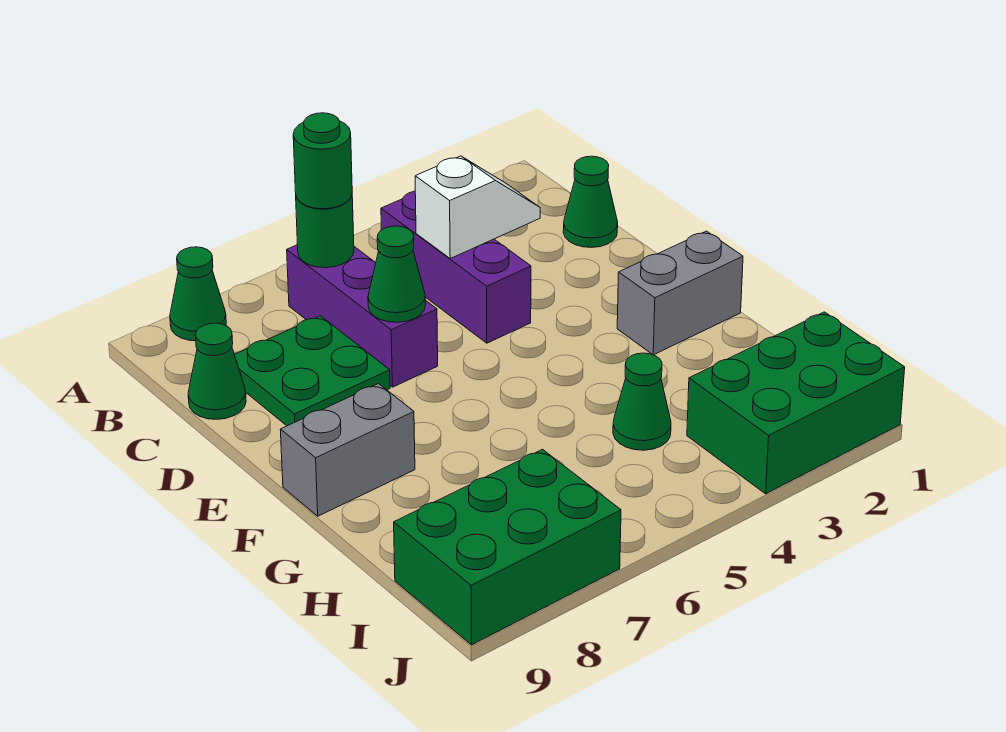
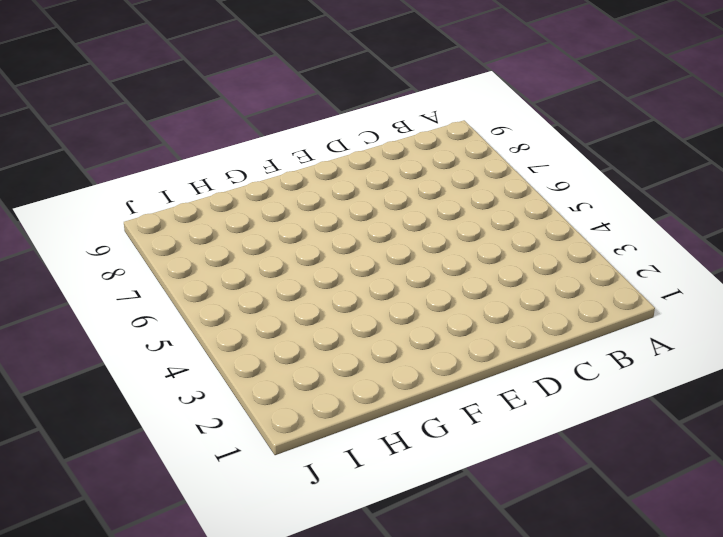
none -> green 1x1 cone [170,247,226,341]
none -> purple 1x3 brick [381,191,531,343]
none -> purple 1x3 brick [287,245,438,387]

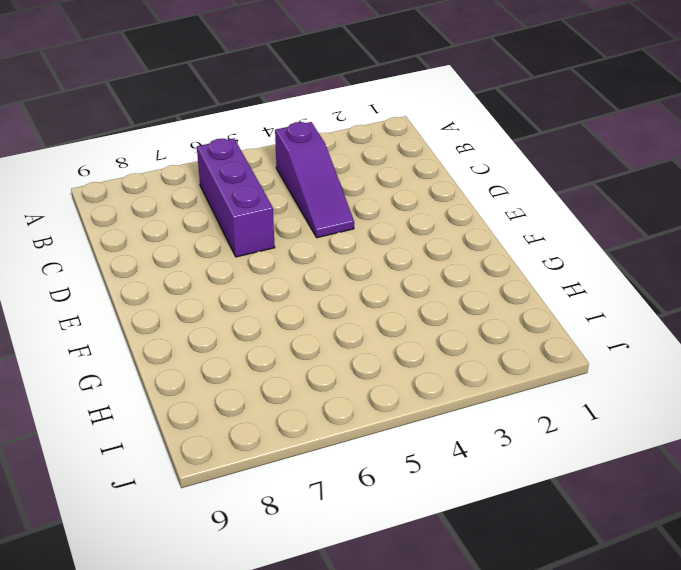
purple 1x3 slope [275,122,354,238] -> purple 1x3 brick [381,191,531,343]
none -> green 1x1 cone [170,247,226,341]
none -> green 1x1 cone [563,156,618,247]
none -> green 2x2 plate [234,316,390,426]

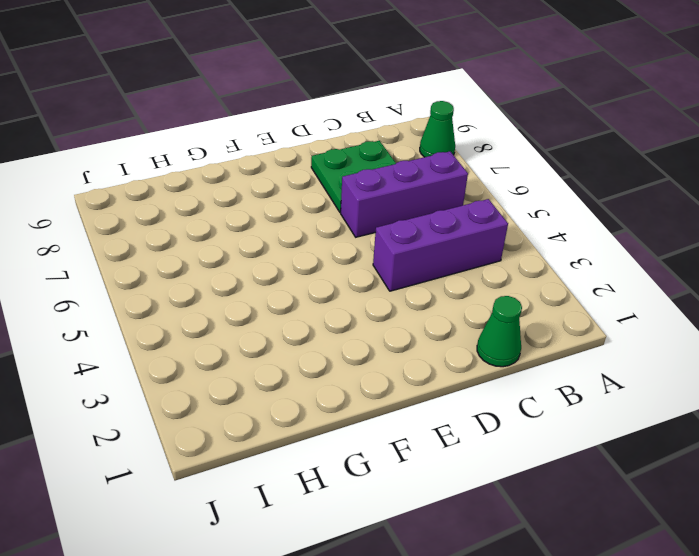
none -> green 1x1 cone [188,323,246,419]
none -> grey 1x2 brick [617,231,743,355]
none -> grey 1x2 brick [280,384,415,516]

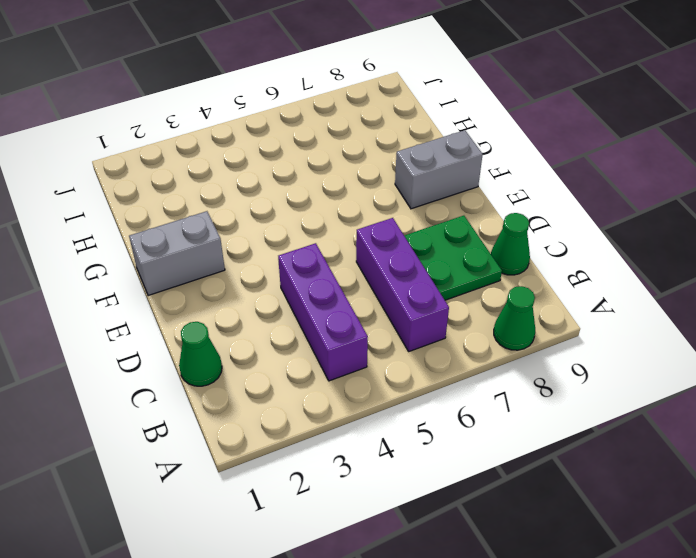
none -> green 1x1 cone [613,353,671,450]
none -> green 2x3 brick [687,312,905,494]
none -> green 2x3 brick [394,449,621,645]

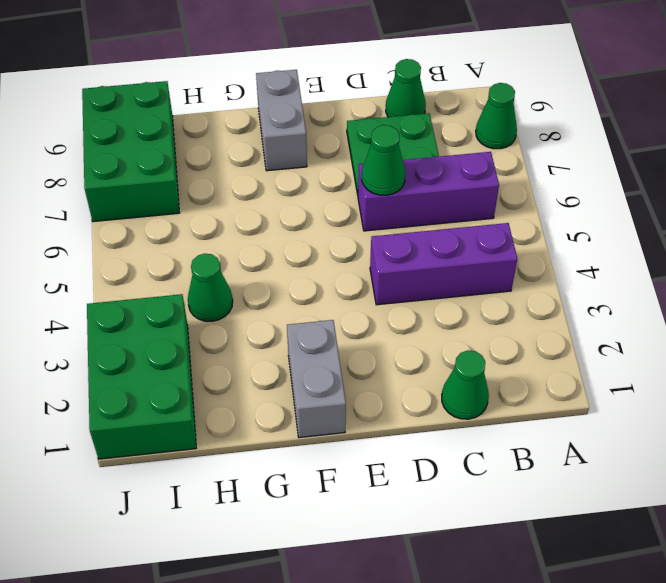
none -> green 1x1 round brick [296,196,354,268]
none -> white 1x2 slope [415,156,540,258]
none -> green 1x1 round brick [293,113,352,209]

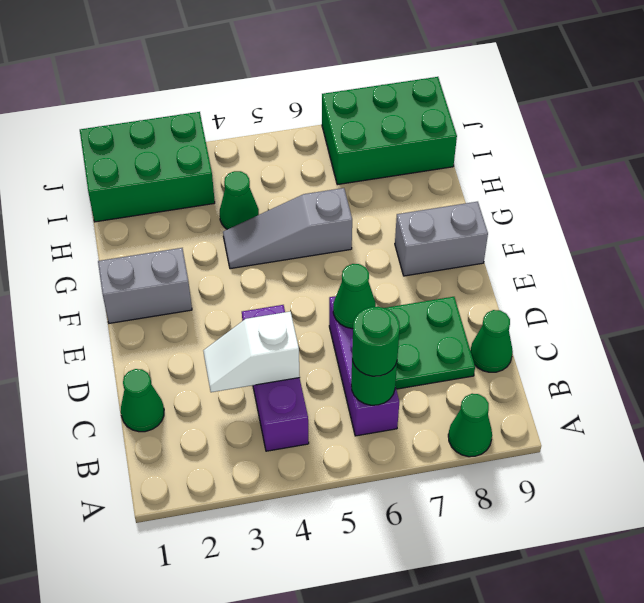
grey 1x3 slope [223,188,352,269] -> none

